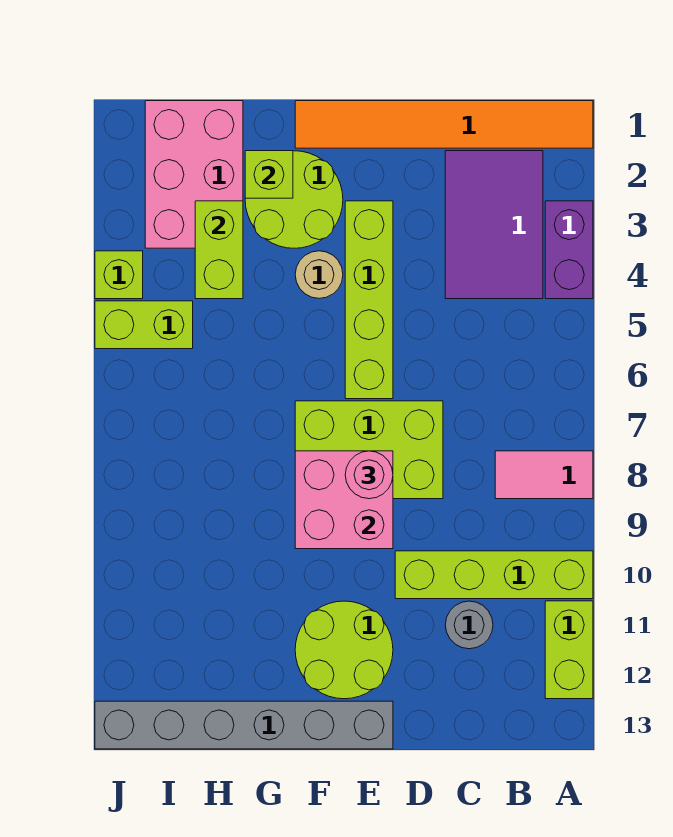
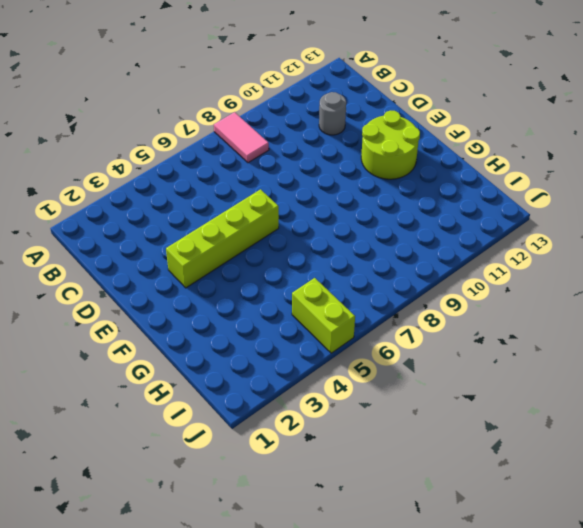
none -> orange 1x6 tile [295,101,593,148]
none -> purple 1x2 brick [545,201,593,299]
none -> lime 1x4 brick [395,551,593,599]

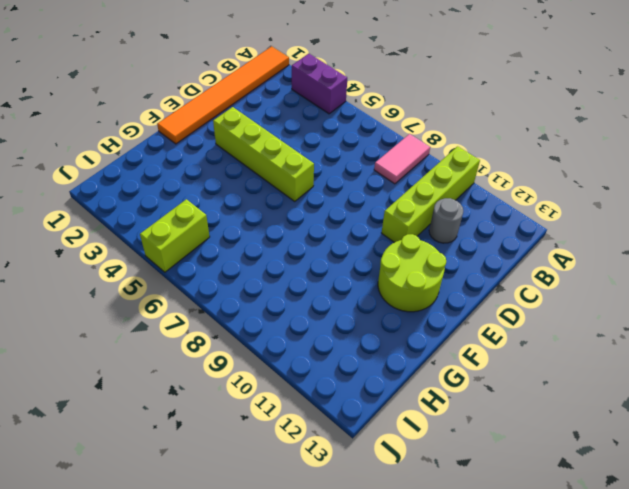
none -> lime 1x2 brick [545,601,593,699]
none -> purple 2x3 tile [445,151,543,299]
none -> lime 2x3 brick [295,401,443,499]

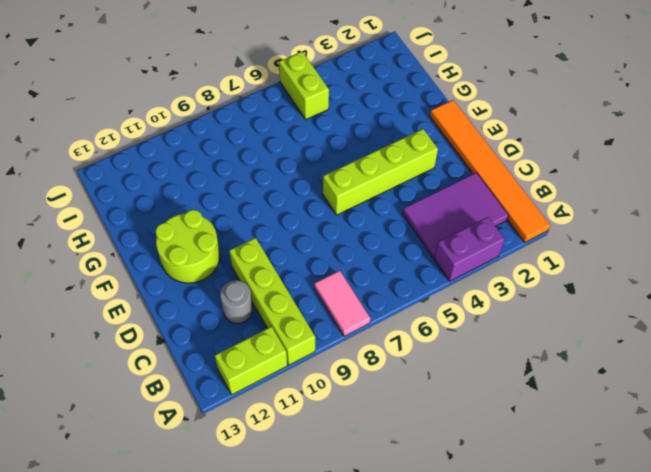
none -> lime 2x3 brick [295,401,443,499]
none -> grey 1x6 brick [95,701,393,749]
none -> lime 2x2 round brick [245,151,343,248]

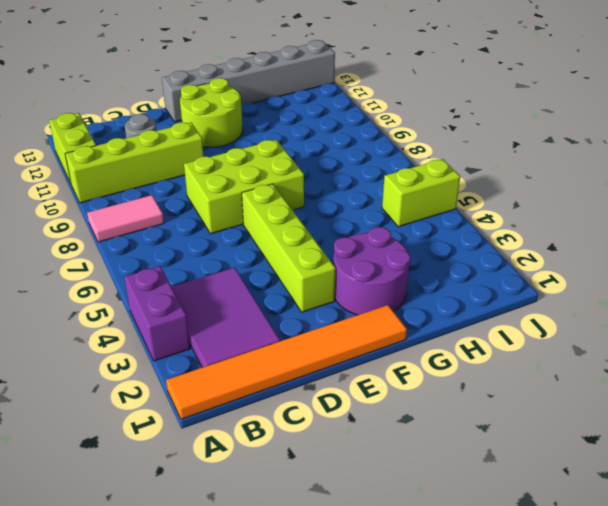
purple 2x2 round brick [333,227,411,315] -> lime 2x2 round brick [245,151,343,248]
none -> tan 1x1 round brick [295,251,343,298]
none -> pink 2x3 brick [145,101,243,248]
none -> lime 1x1 brick [95,251,143,299]

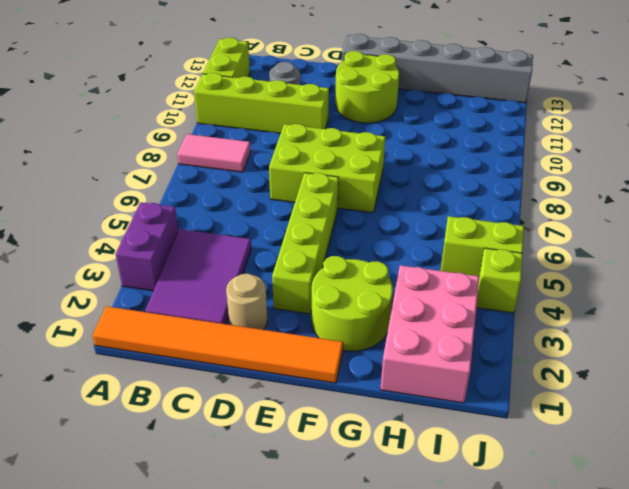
tan 1x1 round brick [226,274,267,330] -> tan 1x1 round brick moved to [295,251,343,298]
none -> pink 2x2 brick [295,451,393,549]
none -> lime 1x1 brick [245,151,293,198]
none -> lime 1x2 brick [195,201,243,299]

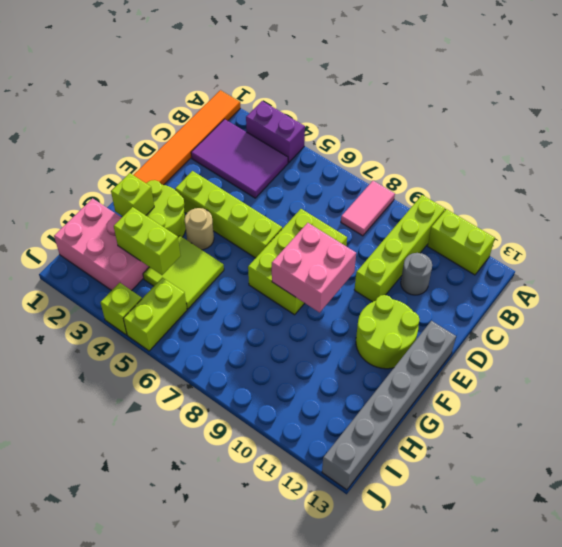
lime 2x2 tile [143,236,224,309] -> none
none -> pink 1x1 round brick [345,451,393,499]

